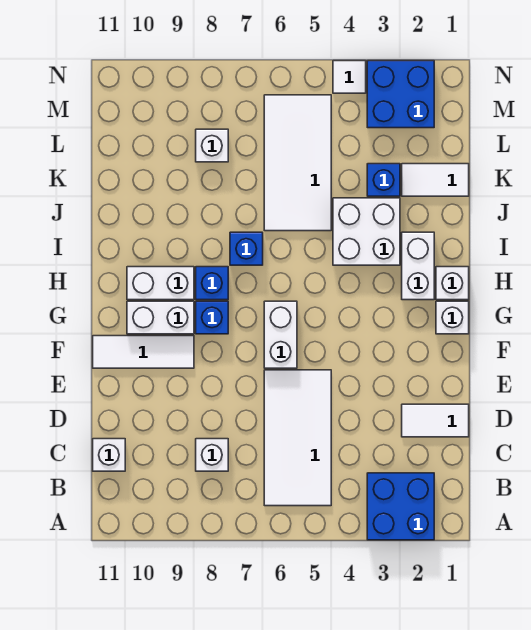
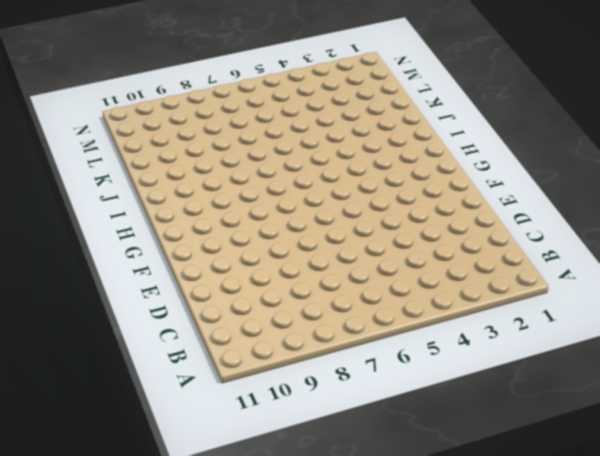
none -> blue 2x2 brick [367,473,434,540]
none -> white 2x4 tile [264,370,331,506]
none -> white 1x1 brick [196,439,228,471]

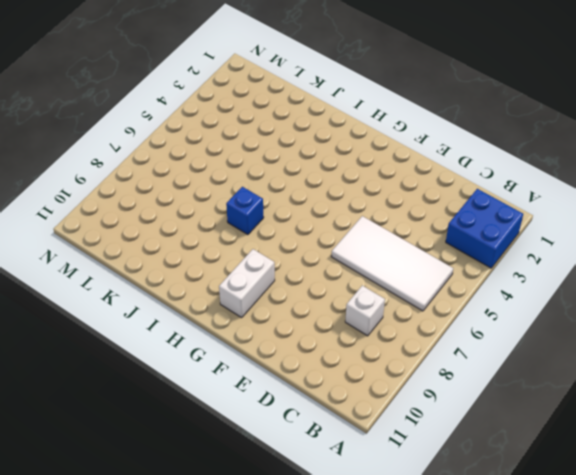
none -> white 1x1 brick [93,439,125,471]
none -> white 1x2 tile [402,404,469,437]
none -> white 1x2 brick [264,301,297,368]

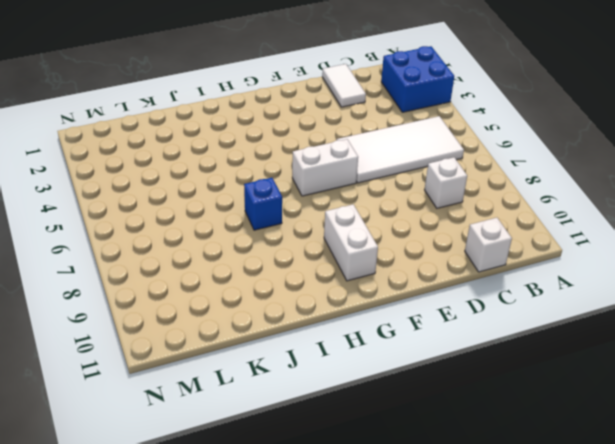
none -> white 1x3 tile [93,336,194,368]
none -> white 1x1 brick [436,301,469,334]
none -> blue 1x1 brick [196,301,228,334]

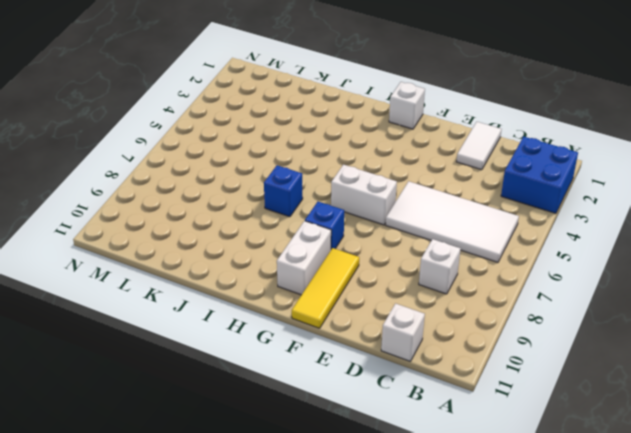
yellow 1x3 tile [292,248,359,328] -> white 1x3 tile [93,336,194,368]
none -> white 1x1 brick [436,267,469,300]
none -> white 1x2 brick [402,232,434,300]
none -> blue 1x1 brick [196,267,228,300]

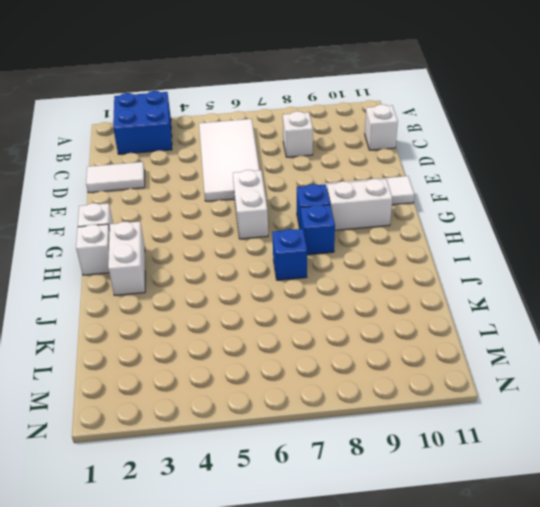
none -> white 1x2 brick [127,267,194,300]
none -> white 2x2 brick [333,198,400,265]
none -> white 2x4 tile [264,95,331,231]

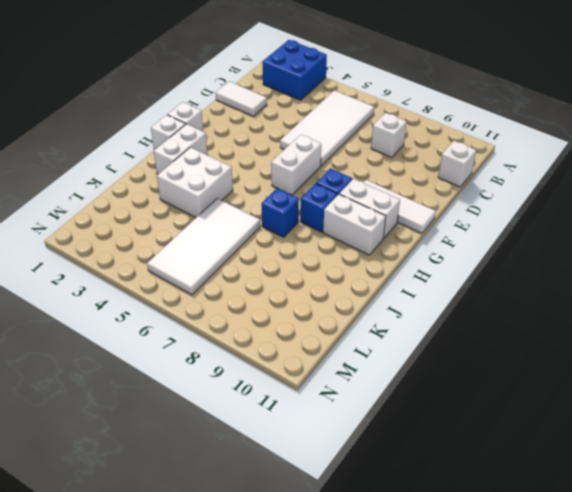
none -> white 1x2 tile [402,164,469,196]
none -> blue 1x1 brick [367,164,400,196]
none -> white 1x1 brick [196,129,228,162]

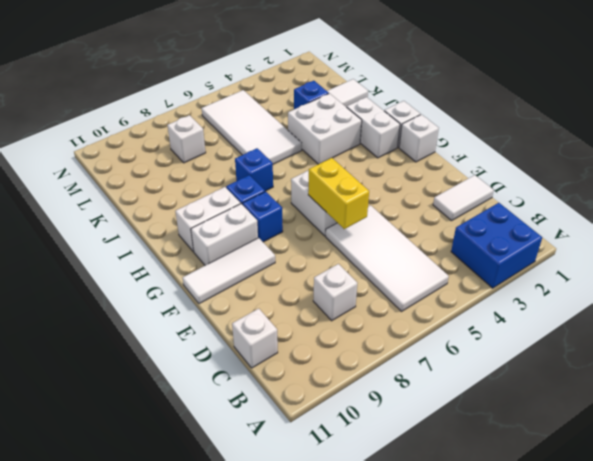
yellow 1x2 brick [308,158,369,229] -> none
none -> blue 2x2 brick [367,61,434,128]
none -> white 1x1 tile [333,61,366,93]

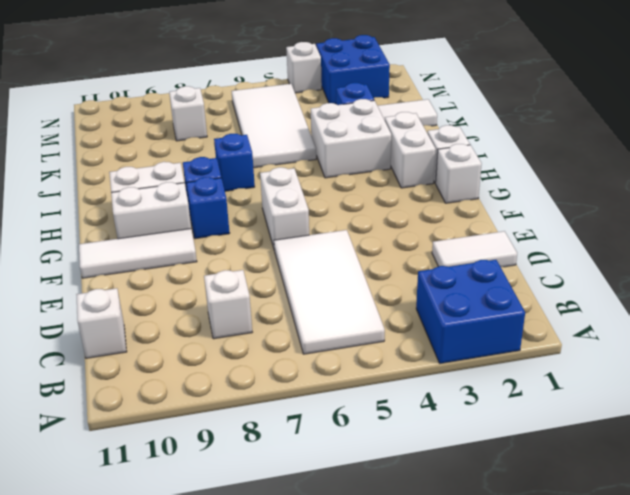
white 1x1 brick [286,42,322,93] -> white 1x1 tile [333,61,366,93]

